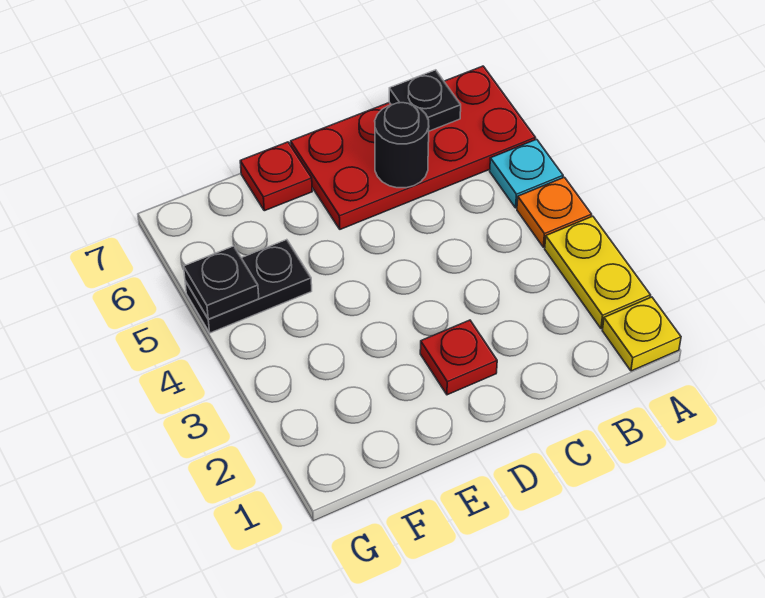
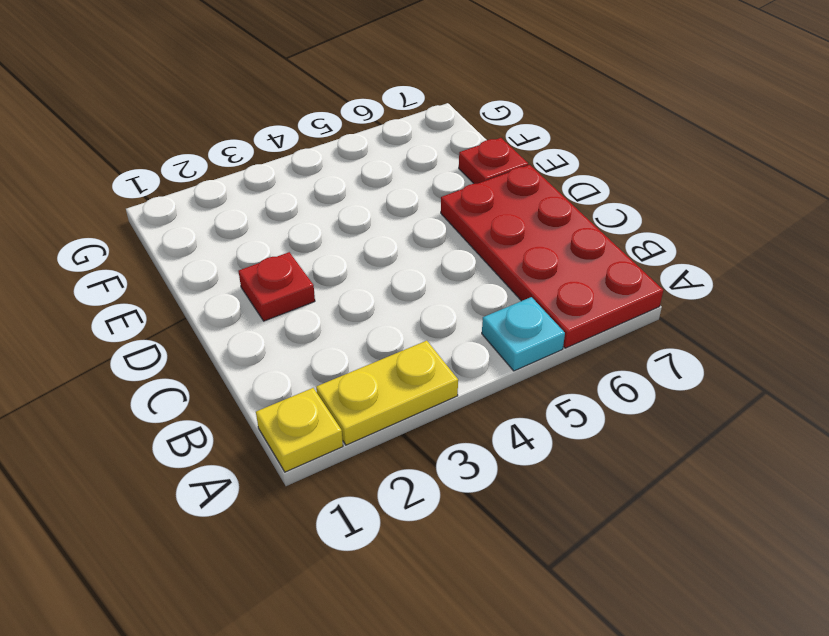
none -> orange 1x1 plate [517,177,592,247]
none -> black 1x2 plate [185,240,312,333]

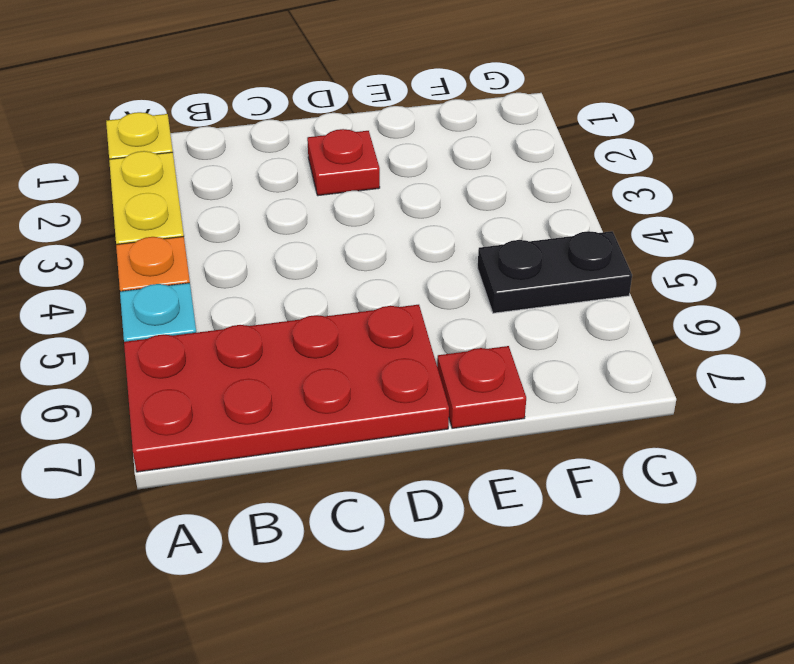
none -> black 1x1 plate [389,70,461,131]
none -> black 1x1 round brick [375,103,429,188]

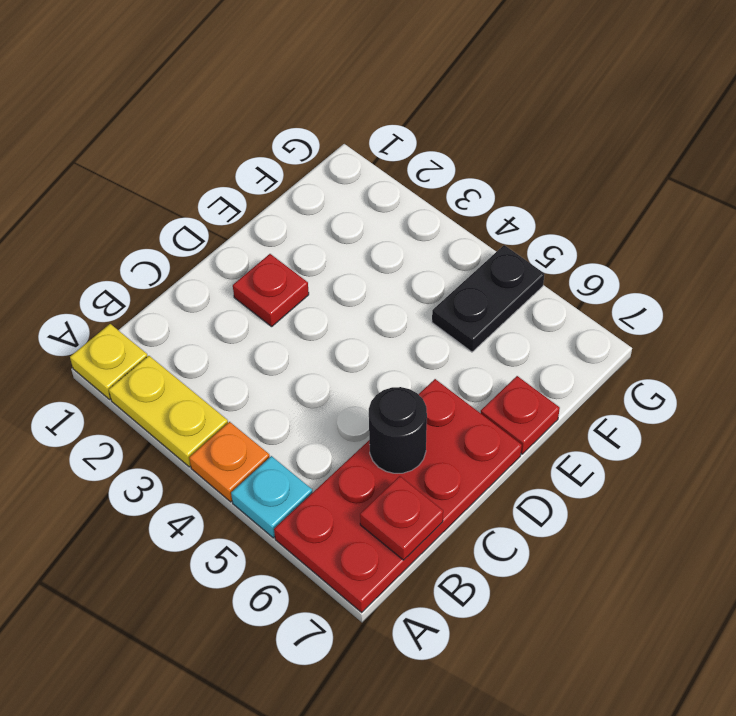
red 1x1 plate [360,476,443,560] -> black 1x1 plate [389,70,461,131]
none -> black 1x1 plate [184,246,259,319]

